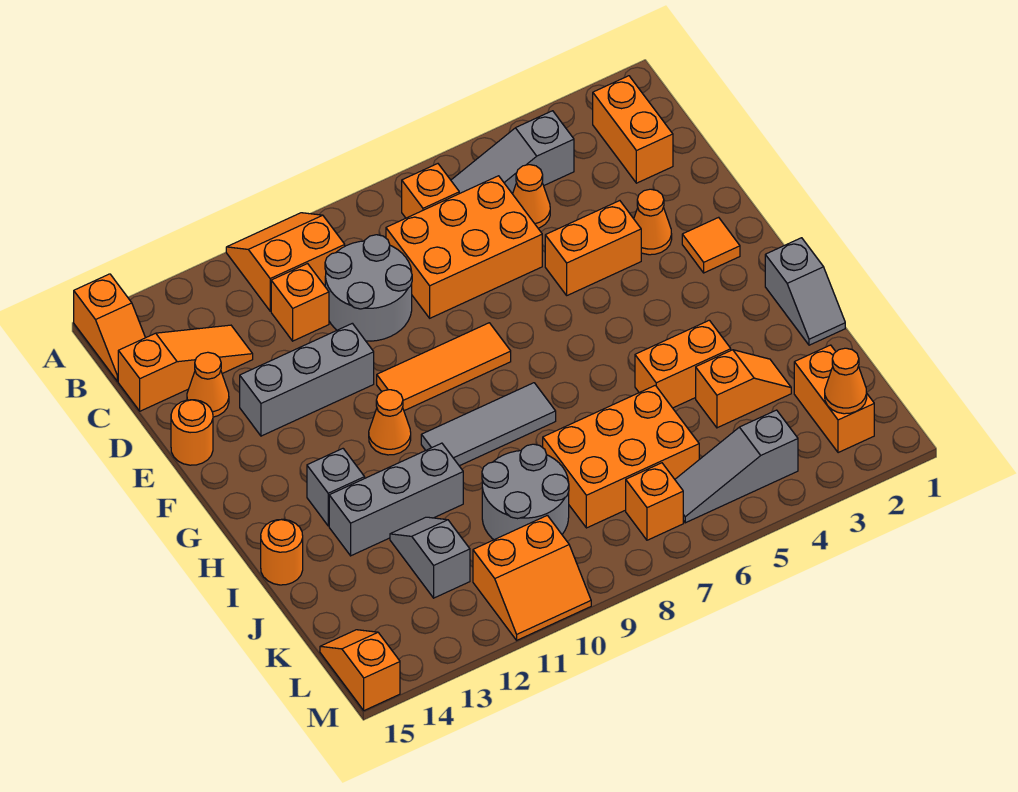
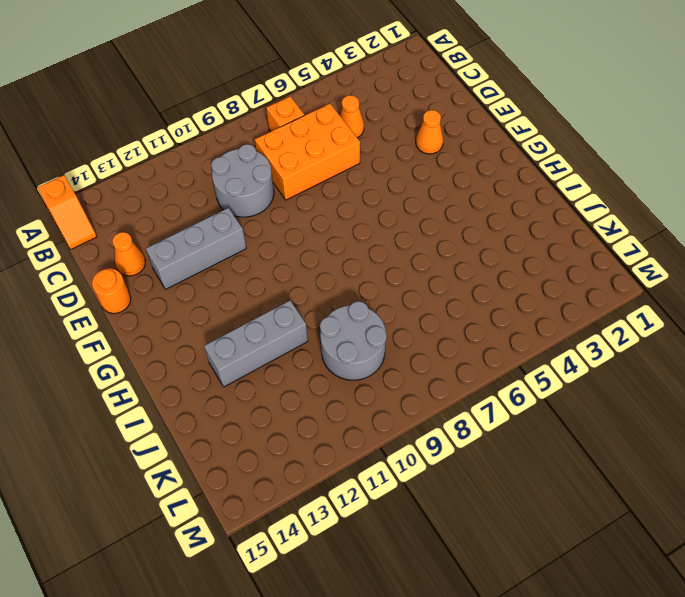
none -> orange 2x2 slope [226,213,345,311]
none -> orange 1x2 brick [593,76,673,183]
none -> grey 1x3 slope [451,111,574,194]
none -> orange 1x1 brick [271,264,329,341]

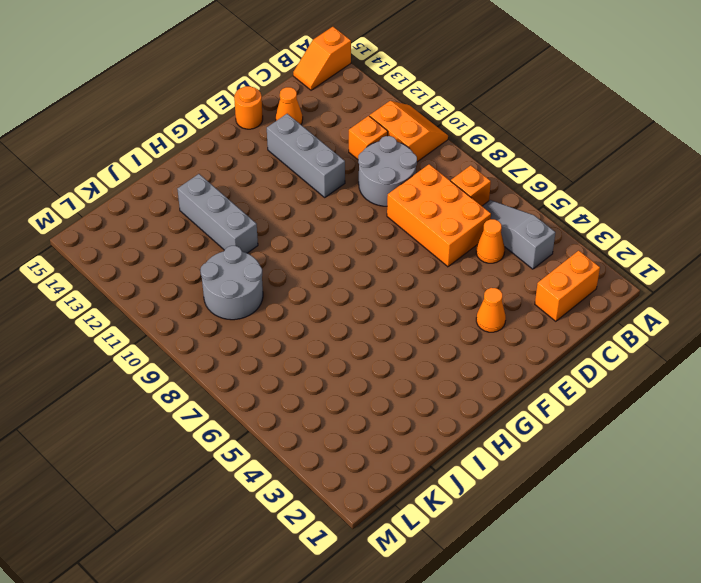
none -> orange 1x3 slope [118,325,253,411]
none -> orange 1x2 brick [545,201,641,295]
none -> orange 1x1 tile [682,217,740,273]
none -> orange 1x3 tile [377,323,511,411]

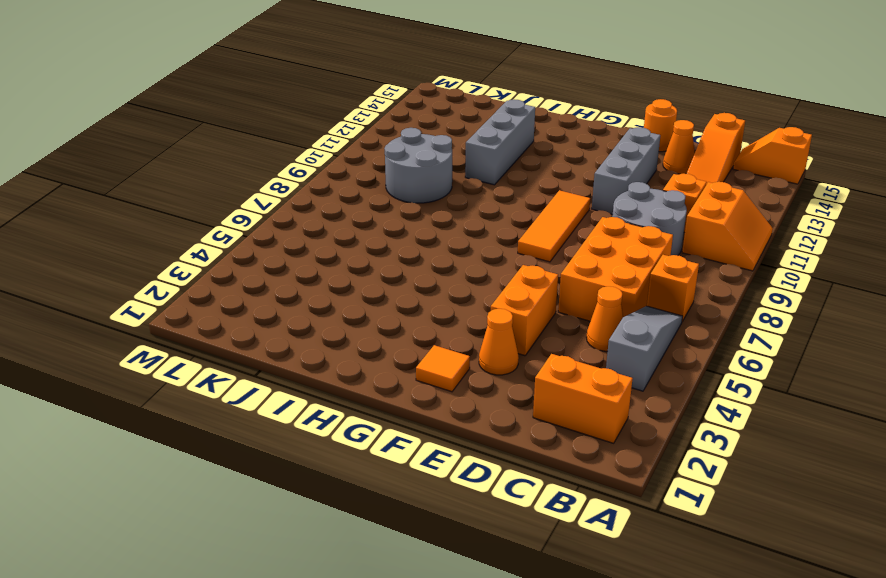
none -> orange 1x1 cone [369,390,411,455]
none -> grey 1x2 slope [765,238,845,345]
none -> grey 1x3 tile [421,383,556,466]
none -> grey 1x1 brick [307,449,365,526]

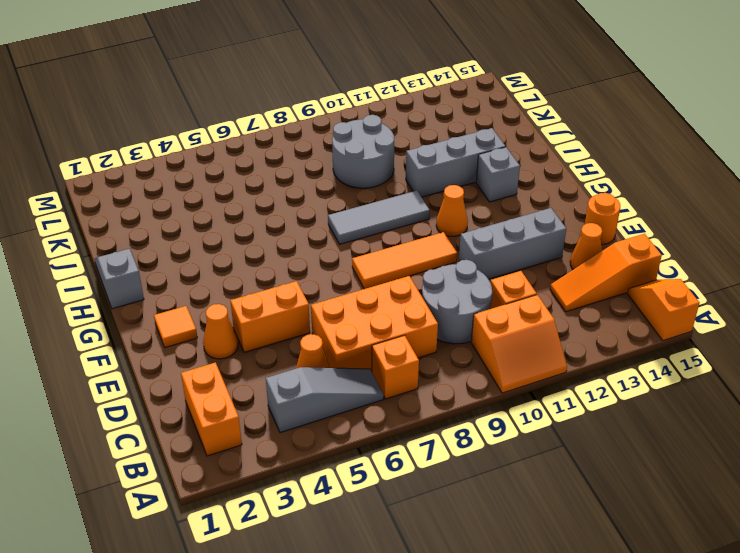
none -> orange 1x2 brick [635,320,731,408]
none -> orange 1x1 round brick [261,519,303,585]
none -> orange 1x2 slope [696,350,791,428]
none -> orange 2x3 brick [543,385,699,528]

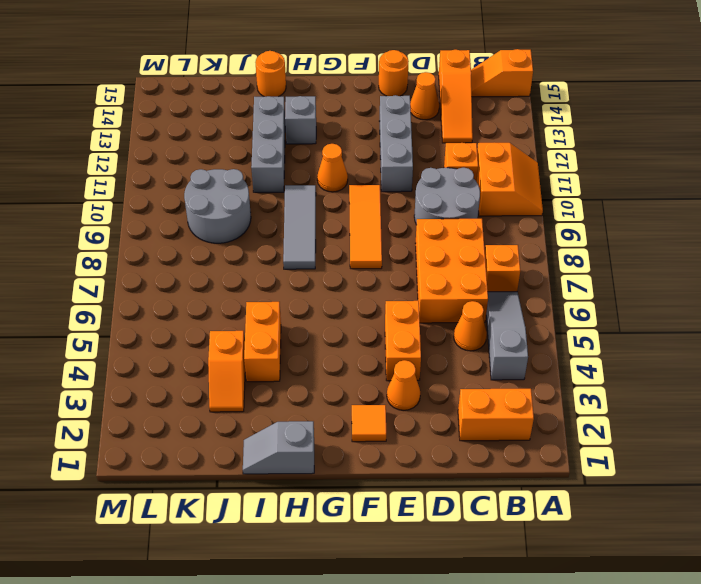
none -> orange 2x3 brick [543,385,699,528]
none -> grey 1x2 slope [390,517,470,598]
none -> orange 1x2 brick [794,345,874,453]
none -> grey 1x3 slope [675,410,798,523]

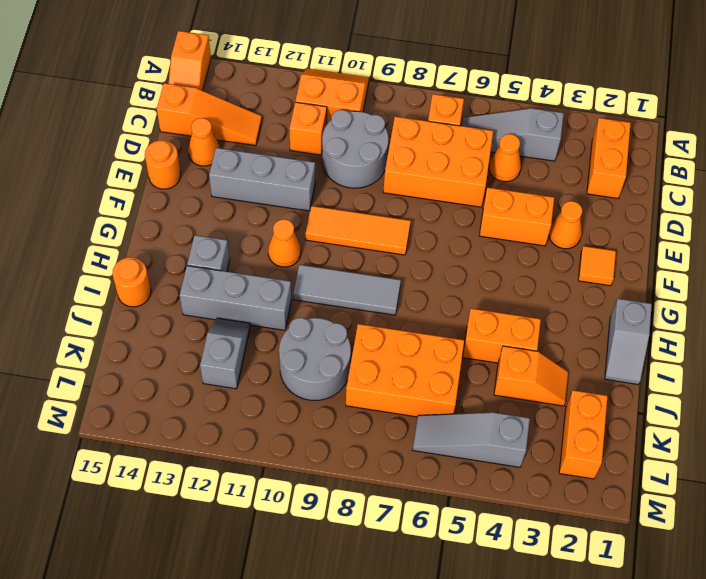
none -> orange 1x1 brick [626,463,683,540]
none -> orange 2x2 slope [473,515,591,640]
none -> orange 1x2 slope [320,630,400,711]
none -> orange 1x1 cone [825,348,867,414]

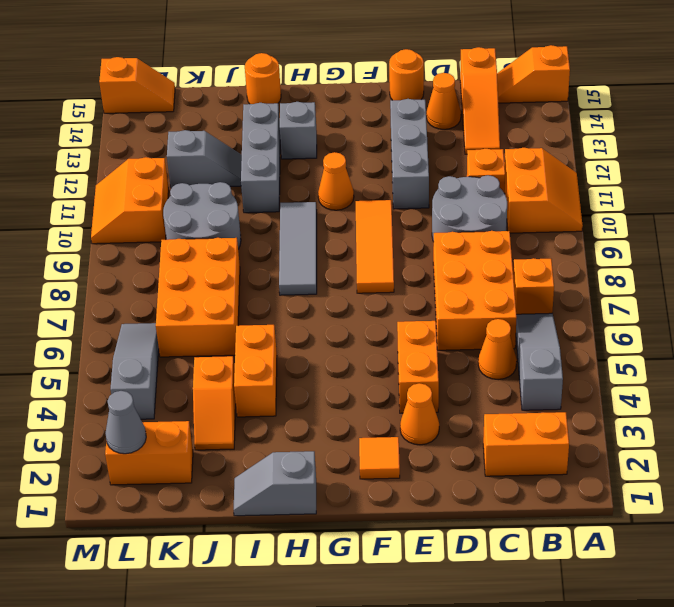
grey 1x1 cone [106,391,146,454] -> orange 1x1 cone [825,348,867,414]
none -> orange 1x1 brick [626,463,683,540]

